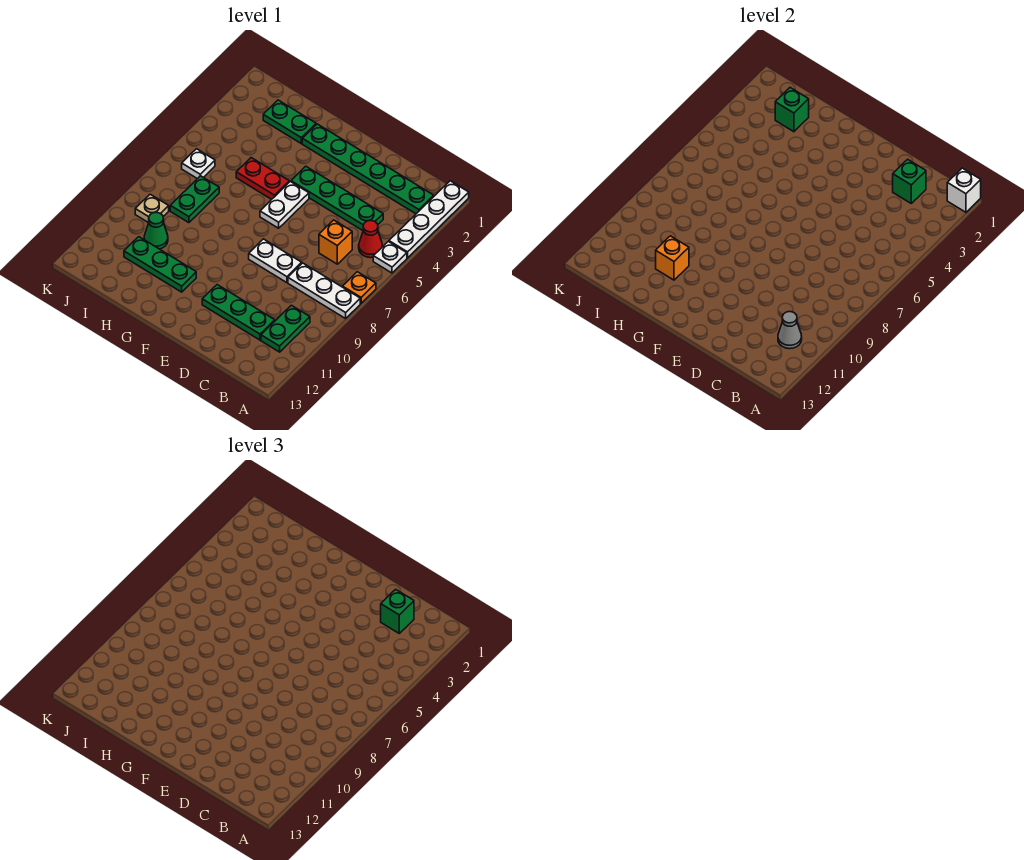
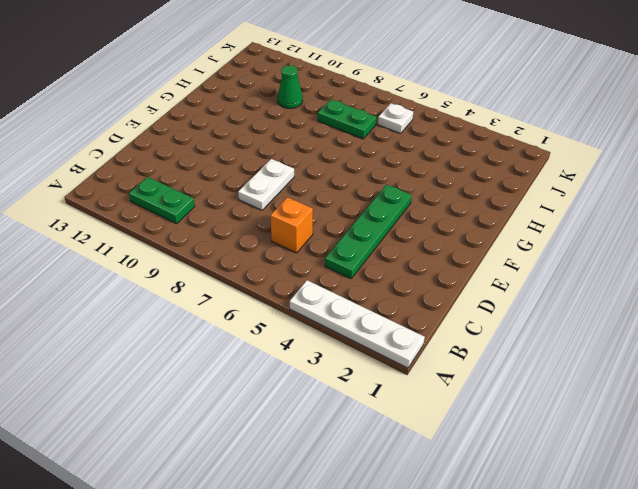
none -> white 1x1 plate [373,241,407,273]
none -> orange 1x1 plate [343,272,376,303]
none -> white 1x3 plate [288,263,360,318]

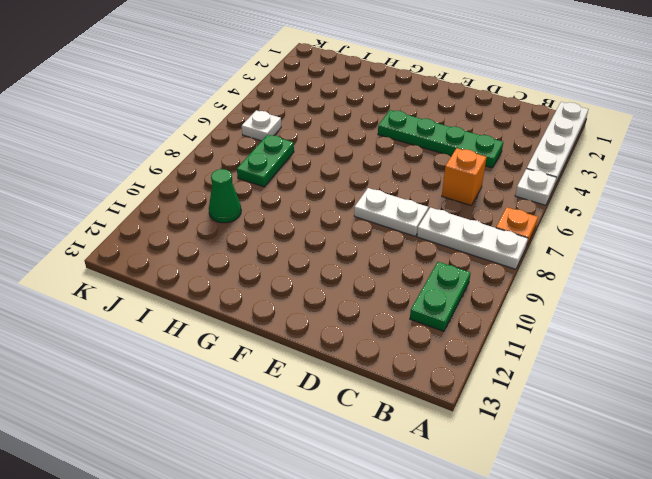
none -> green 1x6 plate [302,124,434,214]
none -> red 1x1 cone [359,221,382,258]
none -> green 1x3 plate [202,285,275,340]

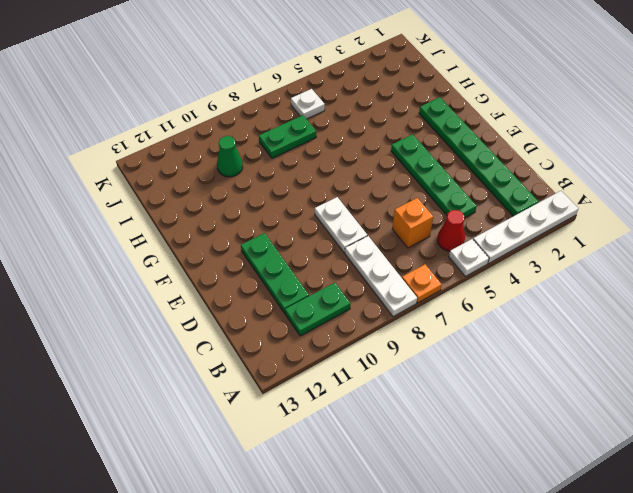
none -> white 1x2 plate [260,182,309,228]
none -> red 1x2 plate [236,158,289,199]
none -> green 1x3 plate [124,237,196,292]

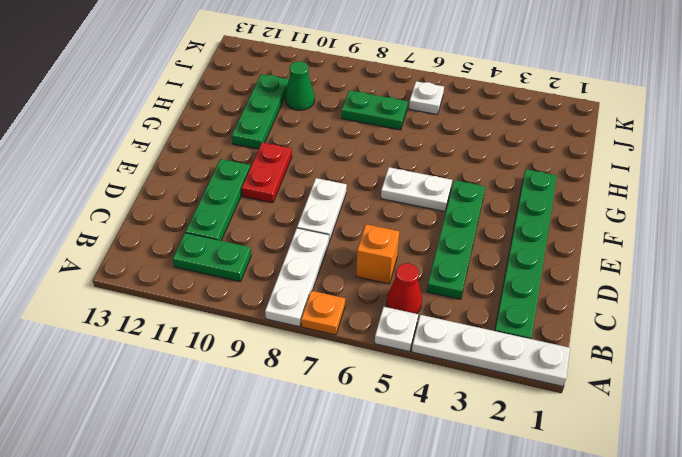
red 1x2 plate [242,142,292,203] -> red 1x2 plate moved to [236,158,289,199]
none -> green 1x2 plate [263,100,316,144]
none -> tan 1x1 plate [135,194,169,223]
none -> white 1x1 brick [947,168,981,212]

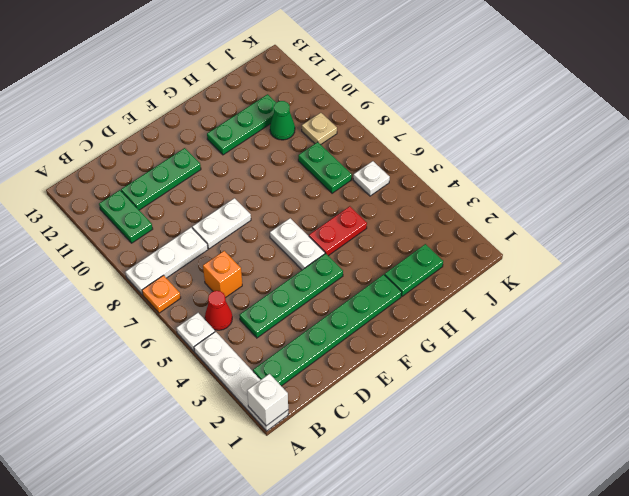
none -> grey 1x1 cone [778,312,802,349]
none -> green 1x1 brick [893,159,926,203]
none -> orange 1x1 brick [656,236,689,280]

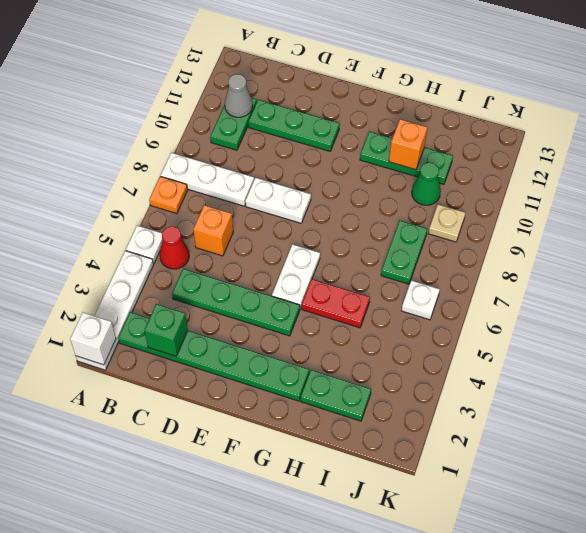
none -> green 1x1 brick [775,88,809,132]
none -> green 1x1 brick [381,589,414,633]

